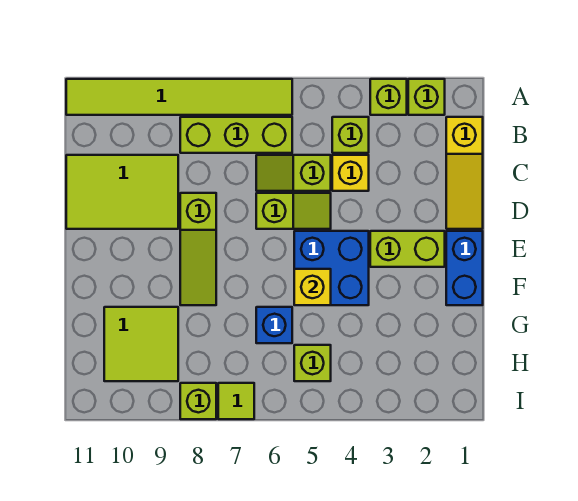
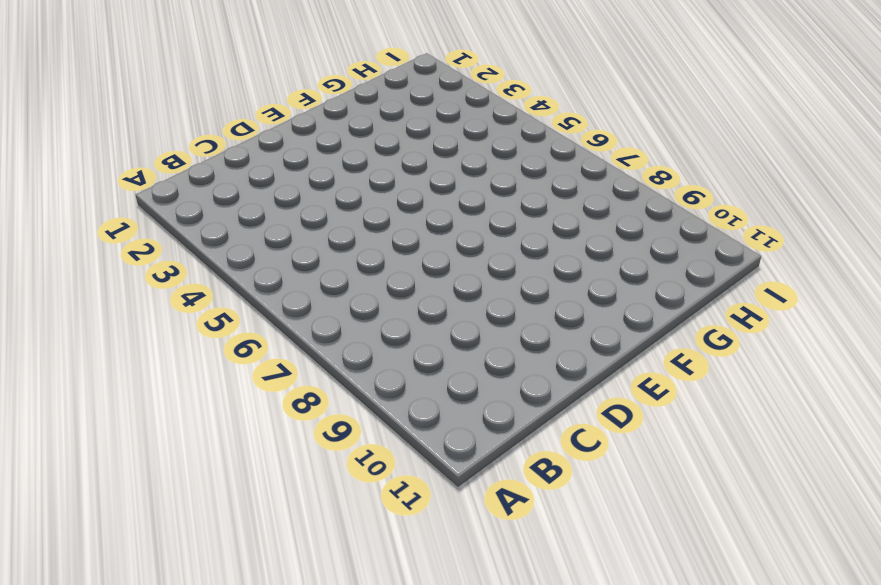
none -> lime 1x1 brick [408,79,445,115]
none -> lime 1x1 brick [370,79,407,115]
none -> lime 1x6 tile [66,79,292,115]

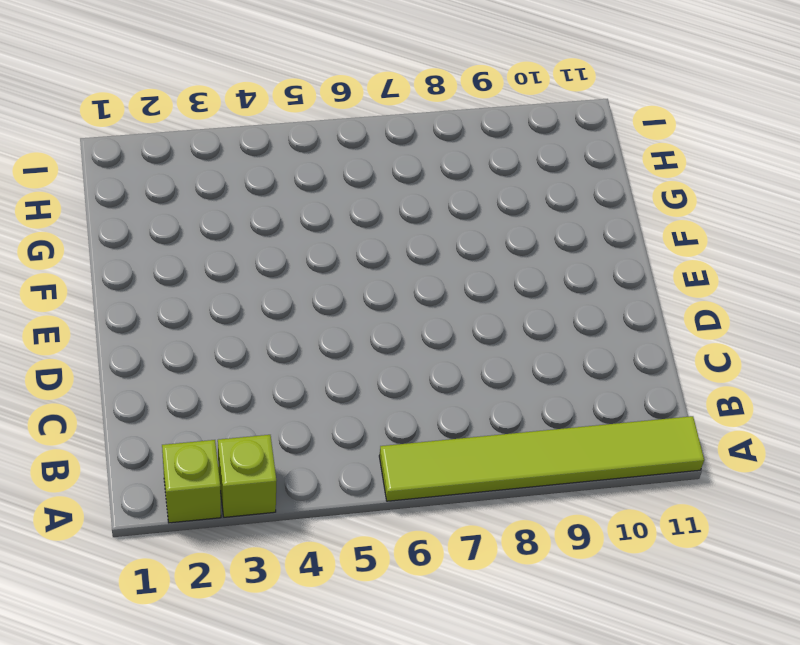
none -> yellow 1x3 slope [446,117,483,229]
none -> lime 1x1 brick [332,117,369,153]
none -> lime 1x3 brick [180,117,292,153]

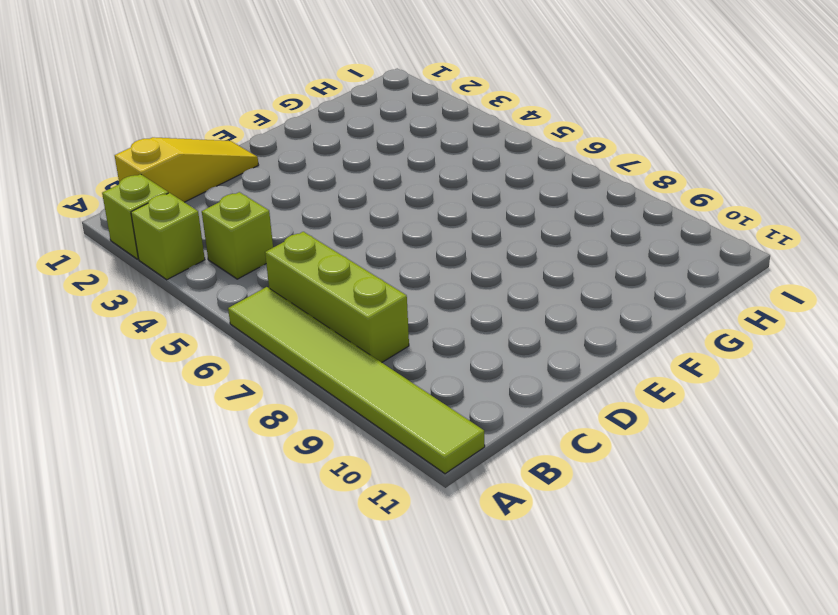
none -> yellow 1x1 brick [332,155,369,191]
none -> lime 1x2 slope [256,155,331,191]
none -> lime 2x3 tile [66,155,178,229]

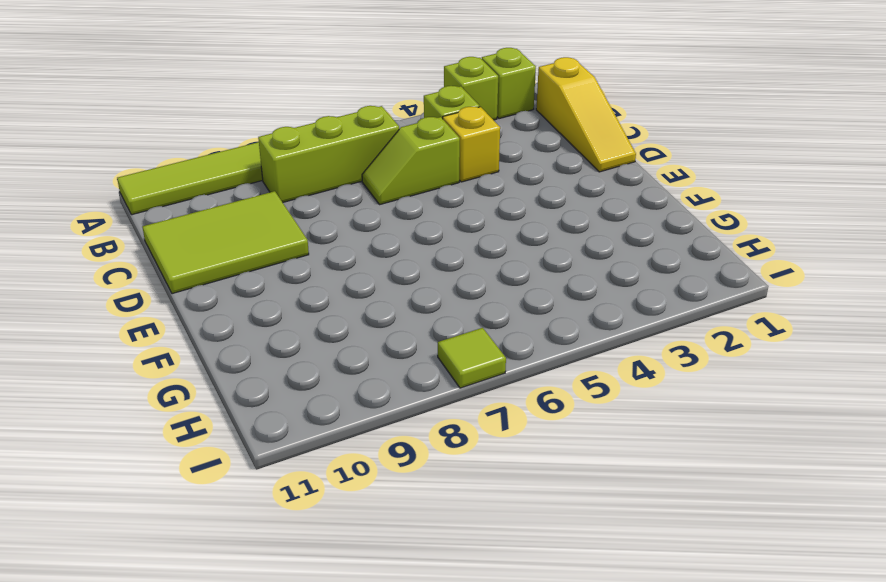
none -> lime 1x2 slope [256,193,331,229]
none -> lime 1x3 slope [180,193,216,305]
none -> blue 1x2 brick [446,231,483,305]

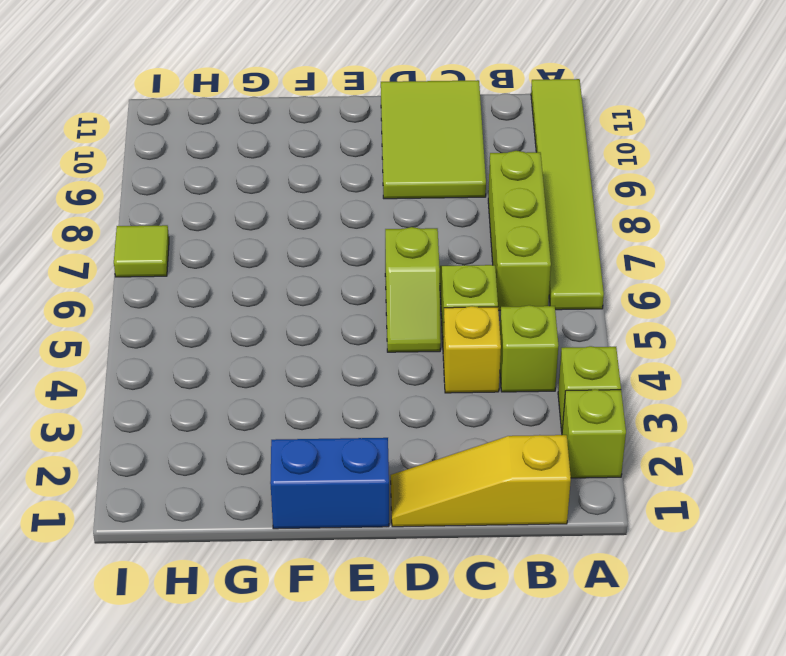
none -> lime 1x3 slope [180,193,216,305]
none -> lime 1x2 brick [370,231,445,267]
none -> blue 2x2 brick [294,231,369,305]

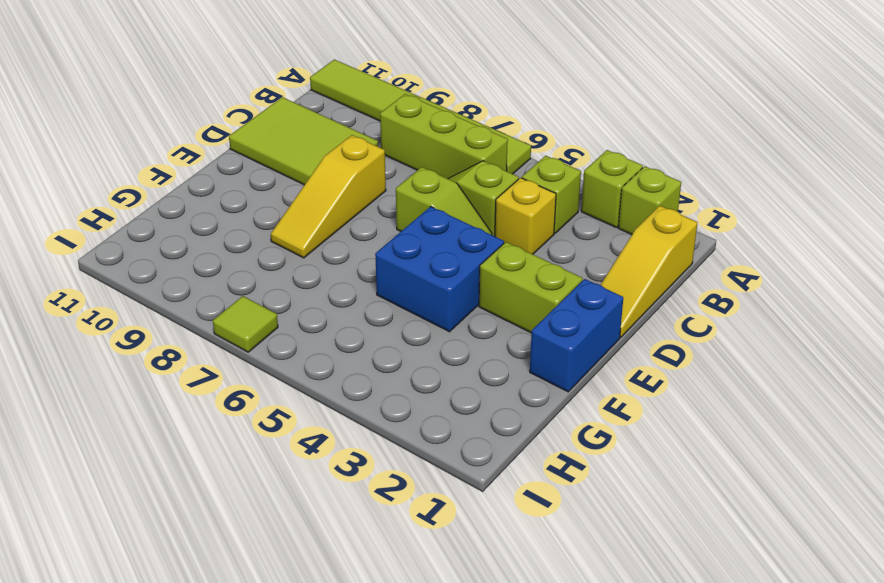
yellow 1x3 slope [271,135,386,258] -> lime 1x3 slope [180,193,216,305]
none -> blue 1x1 brick [256,307,292,343]
none -> lime 2x2 tile [104,307,178,381]
none -> lime 1x1 brick [294,345,331,381]

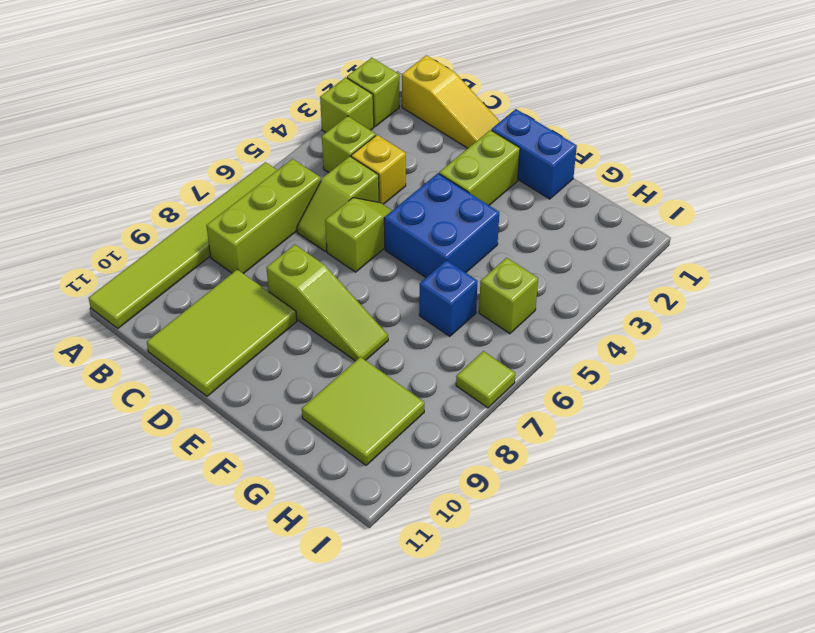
none -> lime 1x1 brick [180,383,216,419]
none -> yellow 1x1 brick [294,269,331,305]

